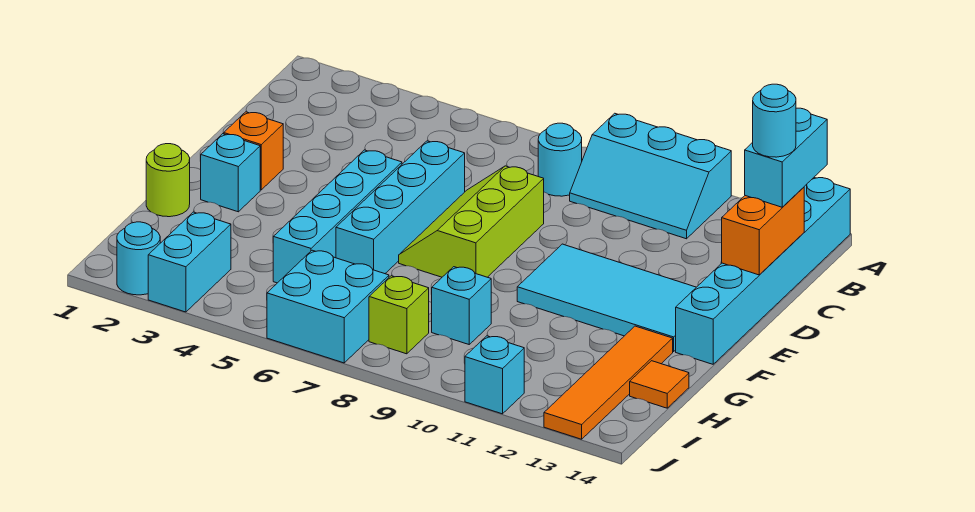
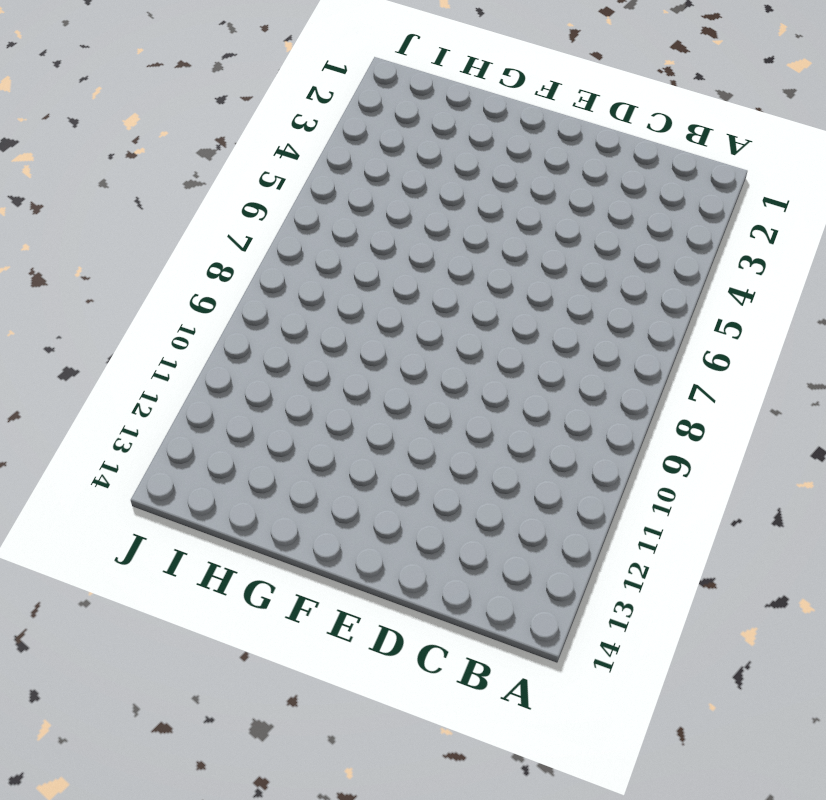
none -> cyan 2x3 slope [570,113,731,239]
none -> cyan 1x6 brick [676,178,850,364]
none -> cyan 1x1 round brick [538,123,582,196]

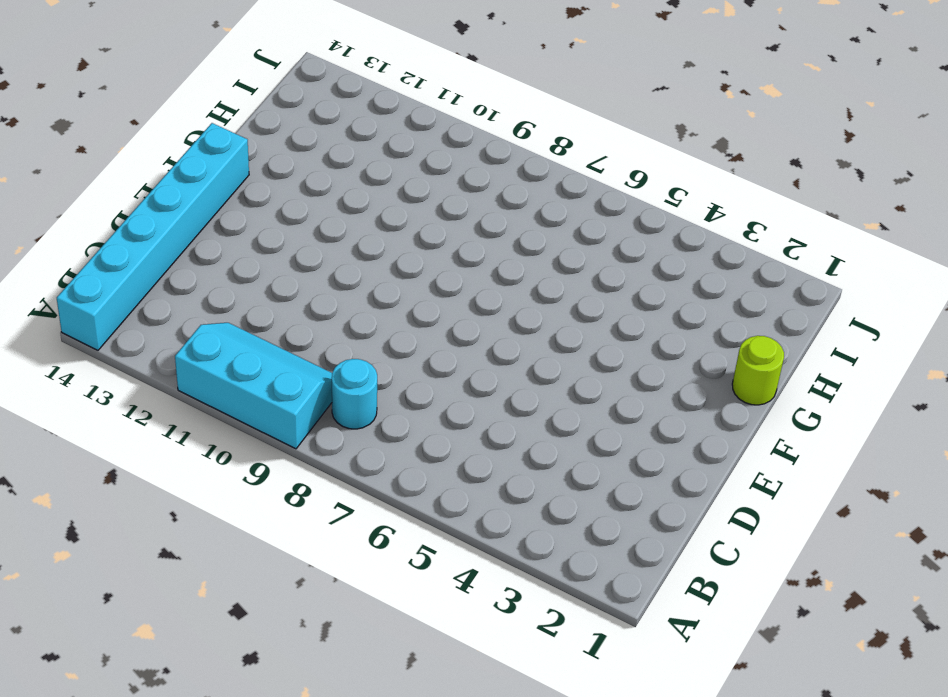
none -> cyan 1x4 brick [336,141,465,274]
none -> lime 2x3 slope [399,166,544,277]
none -> orange 1x1 brick [224,112,283,190]

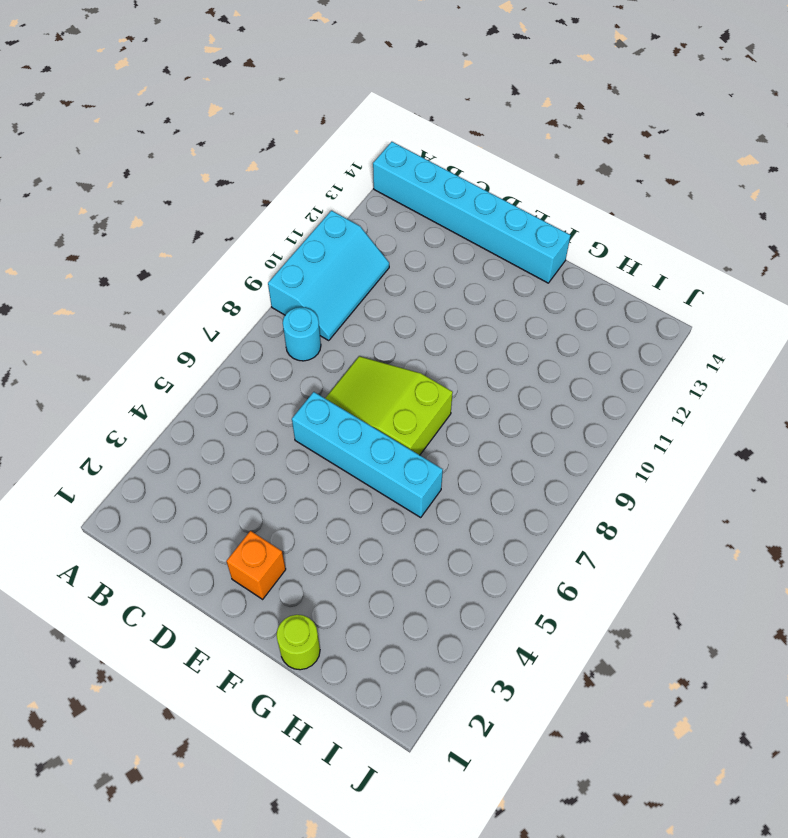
lime 2x3 slope [325,356,453,455] -> lime 2x3 slope turned to [399,166,544,277]
none -> cyan 1x4 brick [273,150,402,283]
none -> cyan 2x4 tile [517,244,696,352]
none -> cyan 1x1 brick [201,134,260,212]

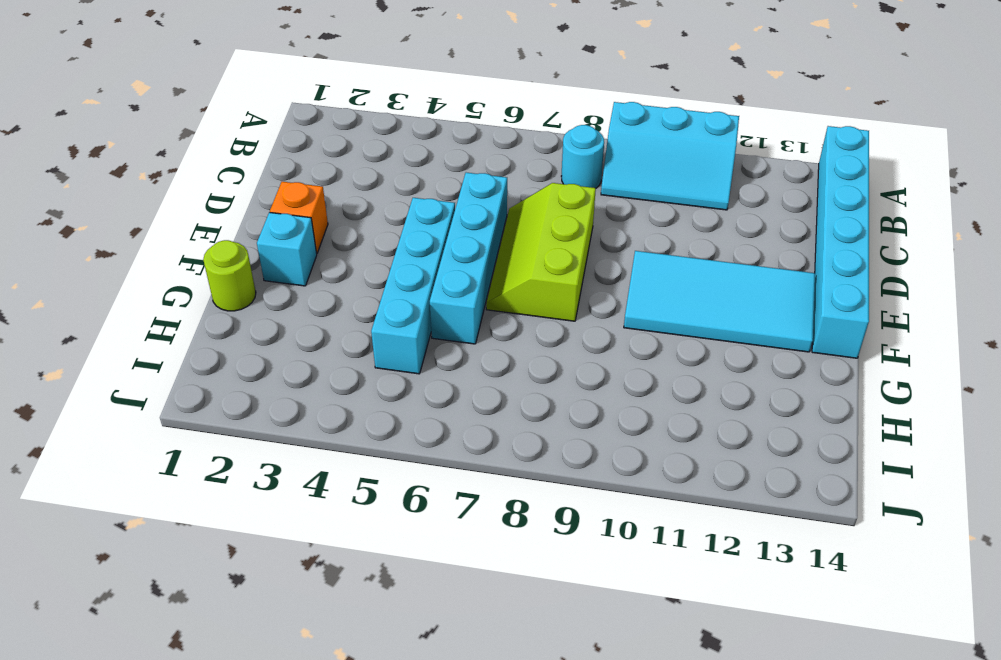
none -> orange 1x4 tile [544,326,673,439]
none -> cyan 1x1 brick [432,267,491,344]
none -> orange 1x1 tile [630,361,689,408]

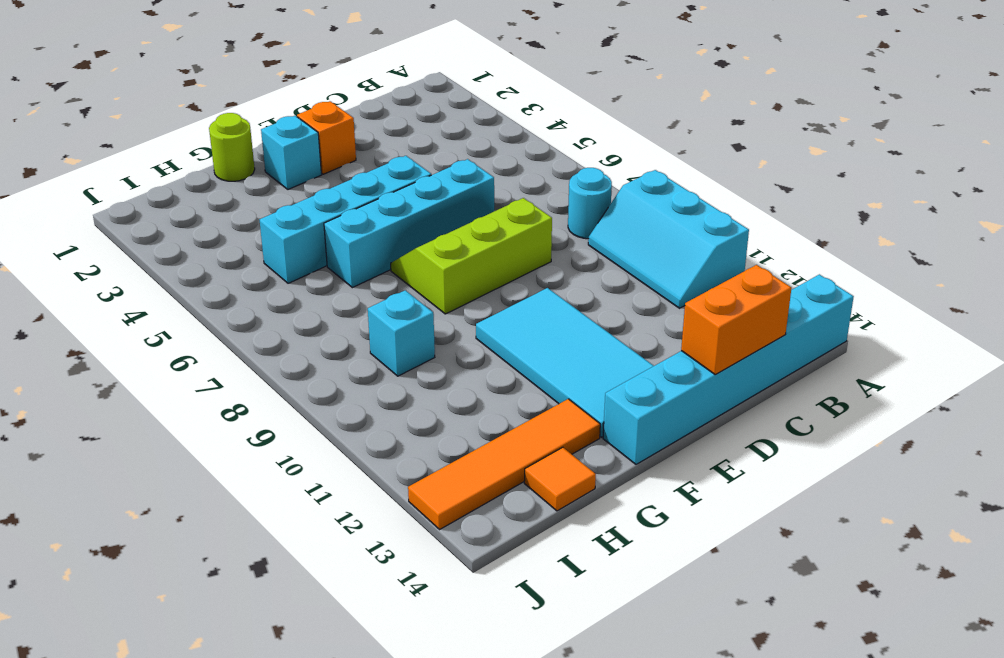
none -> cyan 1x2 brick [148,212,231,312]
none -> cyan 2x2 brick [267,250,389,363]
none -> lime 1x1 brick [369,276,429,354]

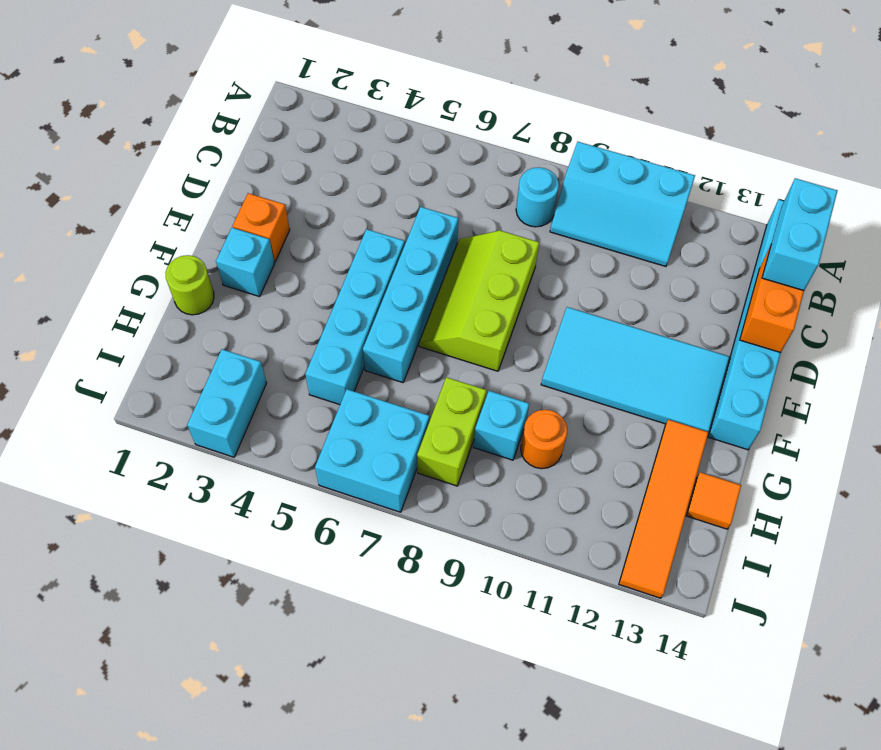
lime 1x2 brick [417,377,487,486] -> lime 1x1 brick [369,276,429,354]
orange 1x1 round brick [521,410,567,469] -> none
none -> cyan 1x1 round brick [117,222,160,295]
none -> cyan 1x1 brick [465,336,524,414]
none -> cyan 1x1 round brick [753,84,796,157]

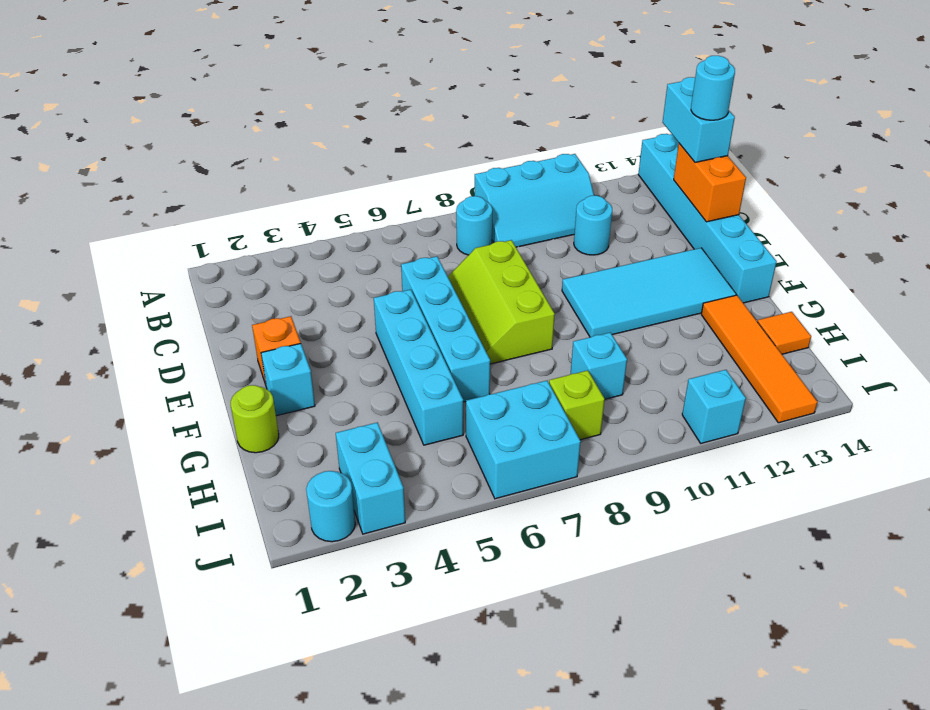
cyan 1x1 round brick [574,196,612,255] -> none

